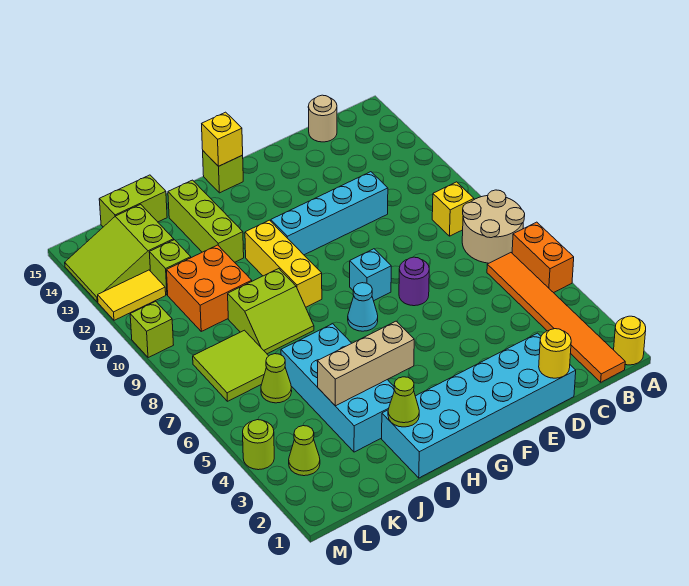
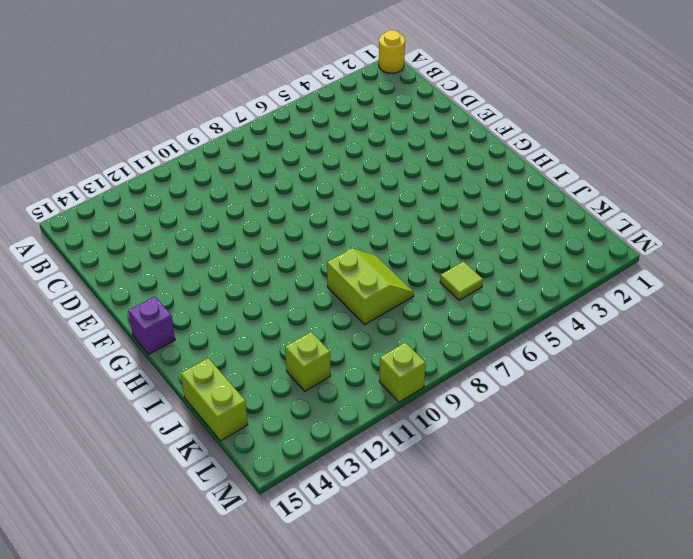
purple 1x1 brick [128,296,175,354] -> lime 1x1 brick [203,151,243,193]
lime 1x1 tile [440,262,483,300] -> lime 1x1 cone [261,354,292,403]
none -> orange 1x2 brick [512,222,574,293]
none -> tan 2x2 round brick [462,190,525,263]
none -> orange 1x6 tile [487,253,625,382]
none -> yellow 1x1 brick [432,182,474,236]

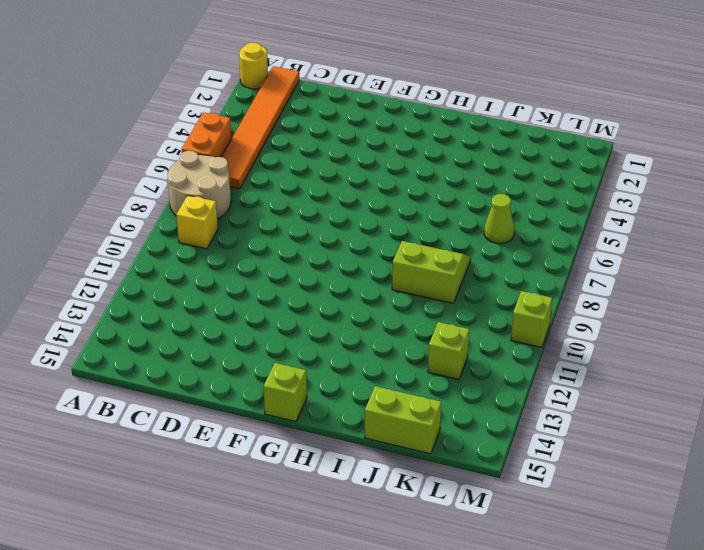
none -> tan 1x1 round brick [308,95,337,142]
none -> cyan 2x6 brick [382,333,576,478]
none -> cyan 1x4 brick [271,172,388,255]
none -> purple 1x1 round brick [399,257,429,306]

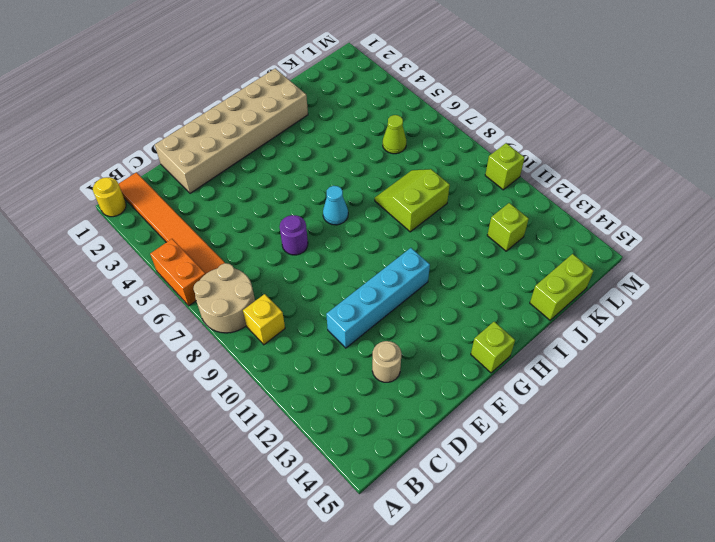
tan 2x6 brick [155,68,308,193] -> cyan 2x6 brick [382,333,576,478]
tan 1x1 round brick [372,341,401,382] -> tan 1x1 round brick moved to [308,95,337,142]
none -> cyan 1x1 brick [350,249,391,301]
none -> yellow 1x3 brick [245,220,322,307]
none -> cyan 2x4 brick [281,324,394,452]
none -> lime 1x3 brick [168,180,244,262]

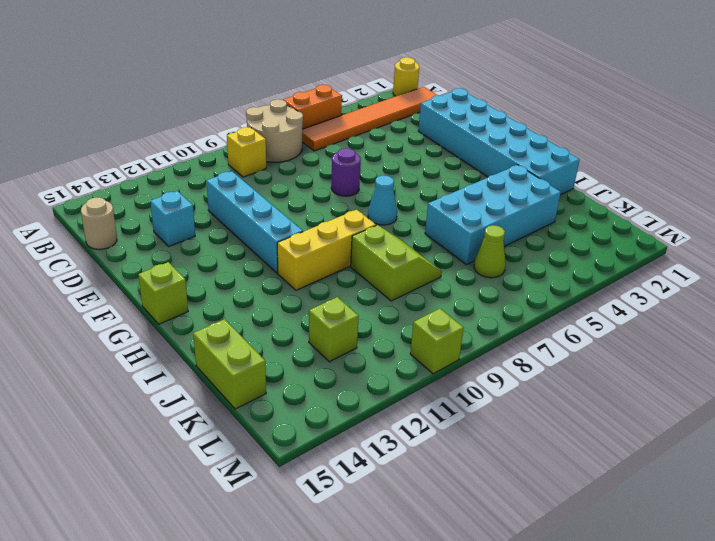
cyan 1x1 brick [150,191,195,246] -> cyan 1x1 brick moved to [350,249,391,301]
none -> lime 1x3 brick [168,180,244,262]
none -> orange 2x2 brick [167,245,252,331]
none -> lime 2x2 tile [193,330,268,401]
none -> lime 2x3 slope [65,204,174,302]

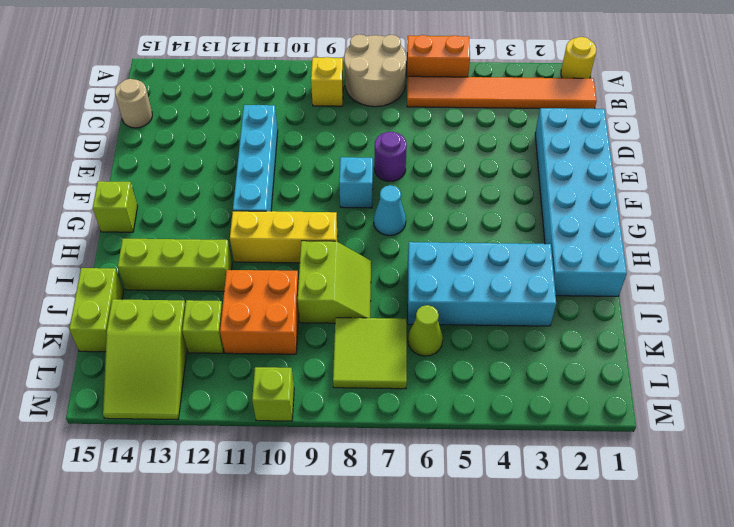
none -> lime 1x1 cone [289,426,320,476]
none -> yellow 1x2 tile [98,270,166,320]
none -> lime 1x1 round brick [243,420,274,470]
none -> yellow 1x1 round brick [539,329,571,378]

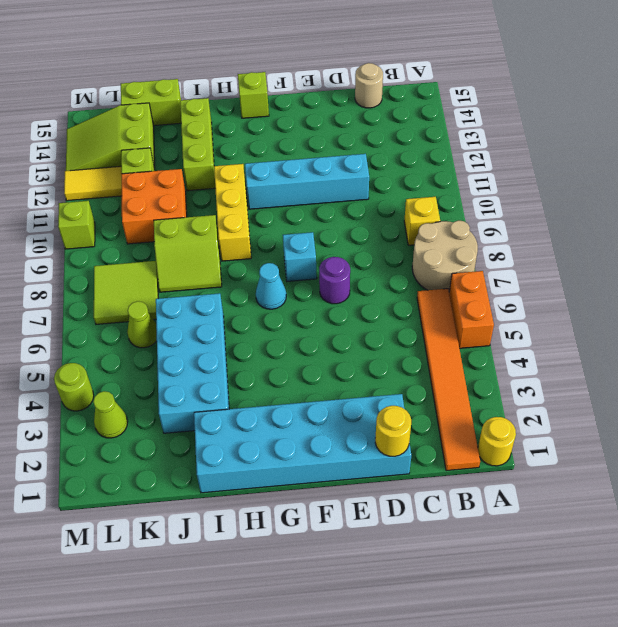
none -> yellow 1x1 brick [202,112,243,166]
none -> tan 1x3 brick [317,321,414,406]
none -> lime 1x1 cone [388,377,419,427]

